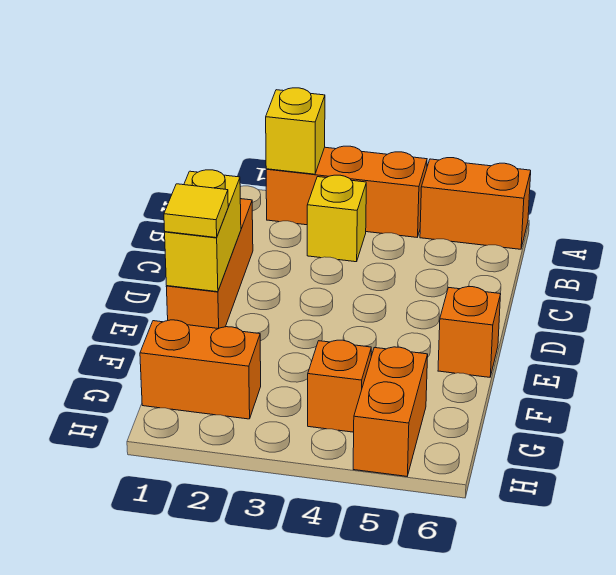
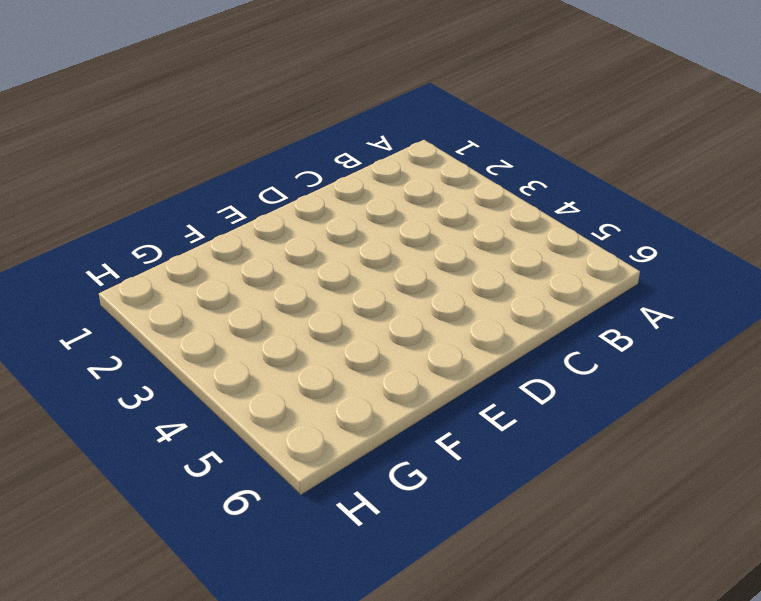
none -> orange 1x3 brick [266,146,427,237]
none -> orange 1x2 brick [420,158,531,249]

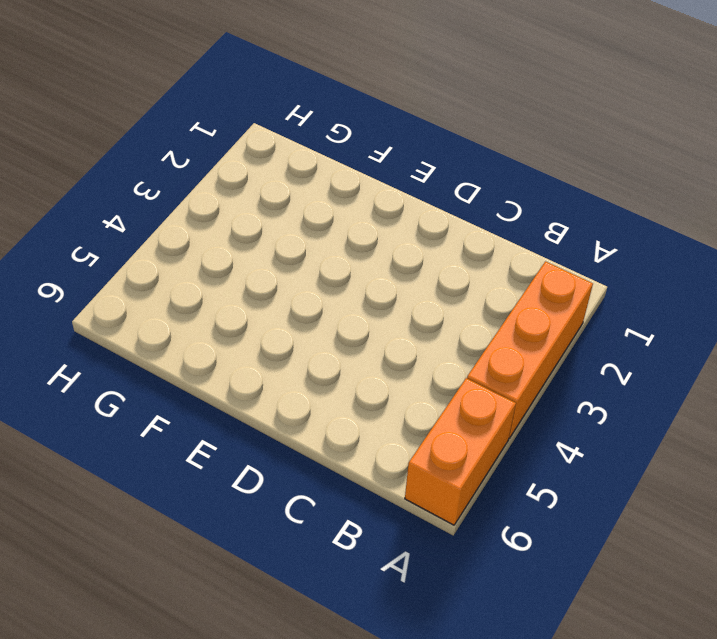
none -> yellow 1x1 brick [307,175,366,262]
none -> orange 1x3 brick [166,199,253,329]

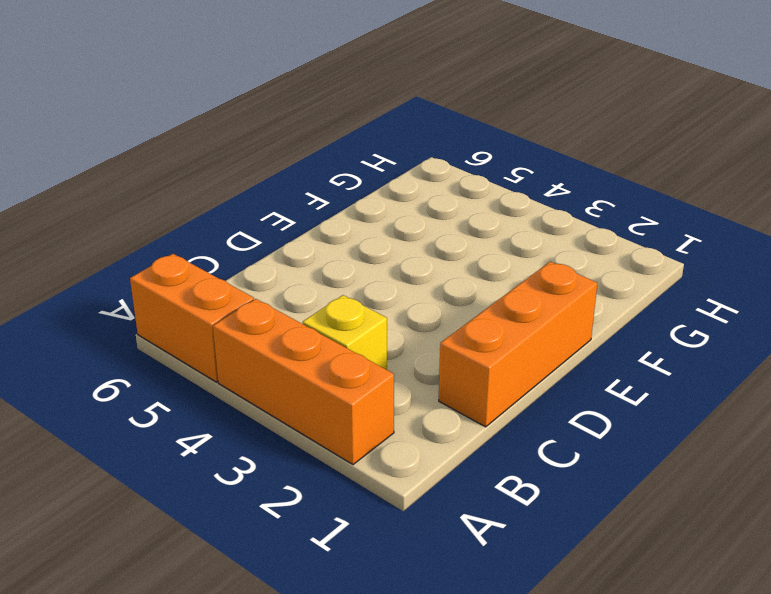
none -> orange 1x1 brick [438,287,501,377]
none -> orange 1x2 brick [140,320,261,419]

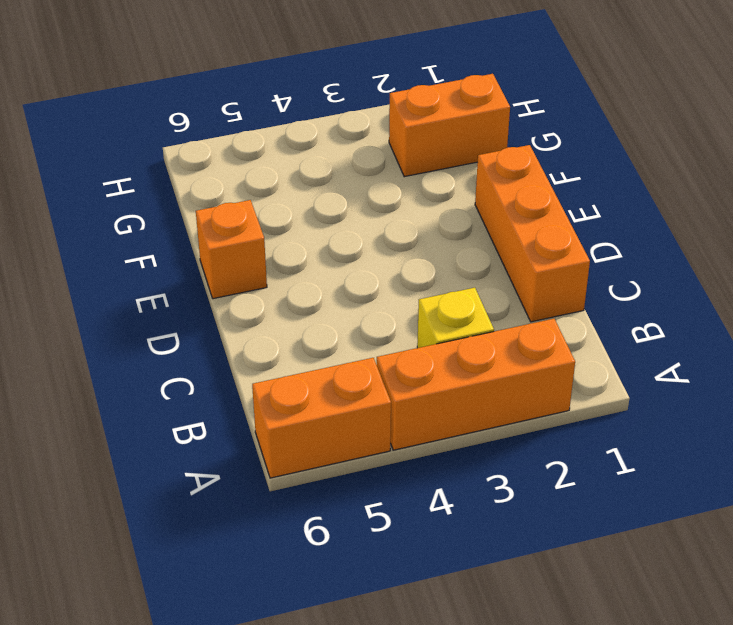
none -> orange 1x1 brick [308,340,371,432]
none -> orange 1x2 brick [353,347,428,476]

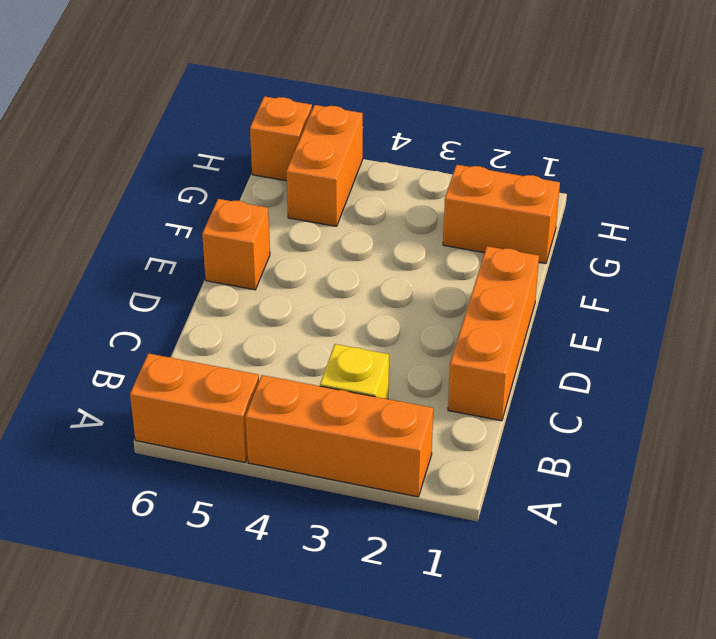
orange 1x1 brick [250,96,312,181] -> orange 1x1 brick moved to [308,340,371,432]
none -> yellow 1x1 brick [266,88,325,174]
none -> yellow 1x2 brick [165,170,241,292]

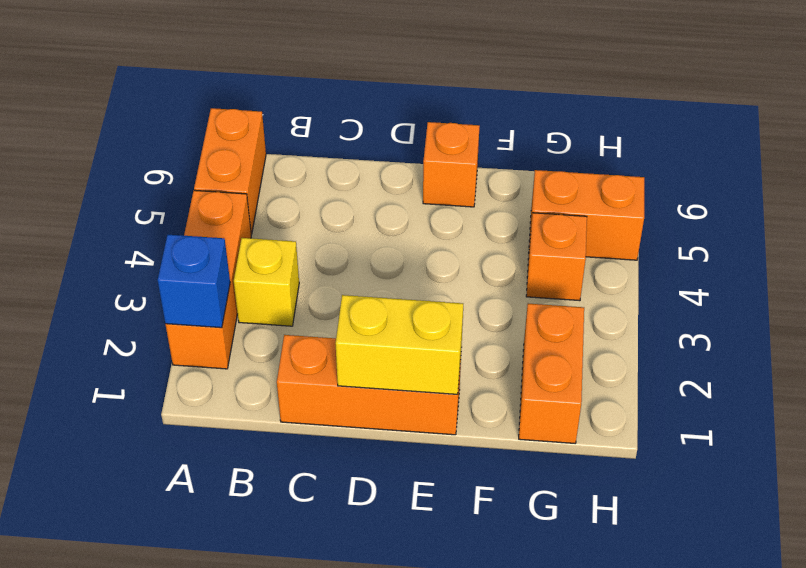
blue 1x1 brick [158,235,230,328] -> yellow 1x1 brick [266,88,325,174]
none -> yellow 1x1 tile [164,184,228,238]

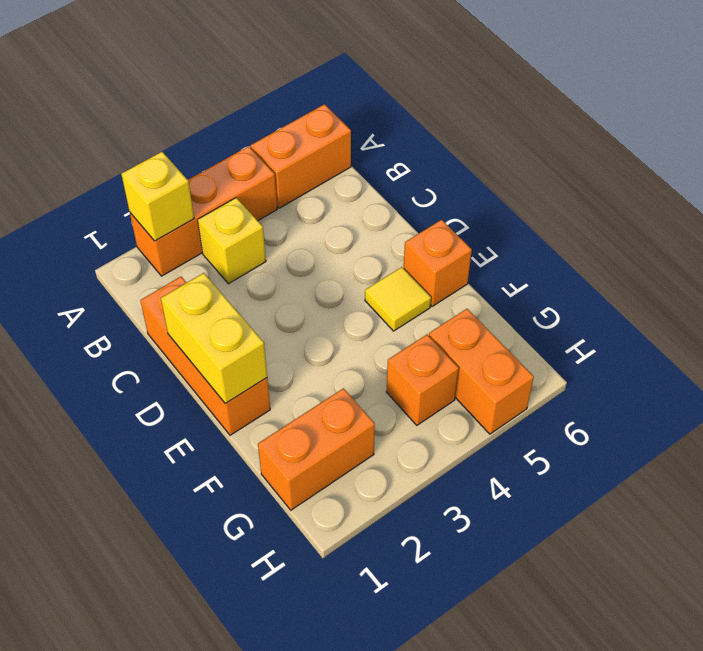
yellow 1x1 tile [365,267,431,331] -> yellow 1x1 tile moved to [164,184,228,238]

